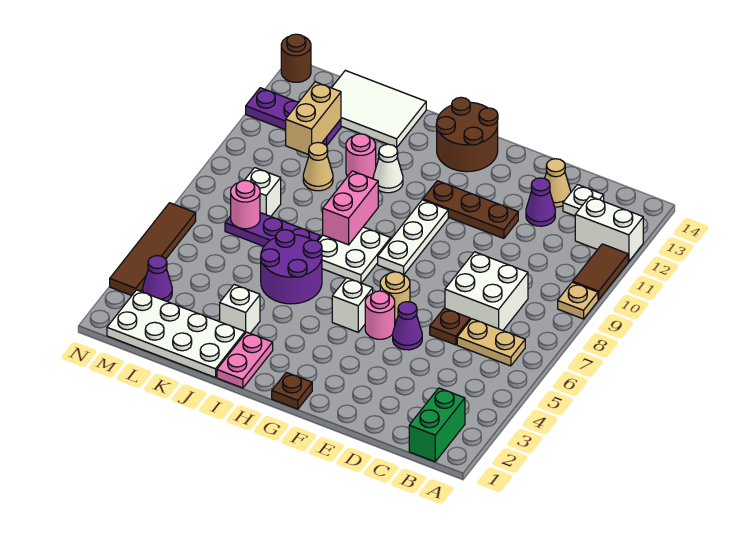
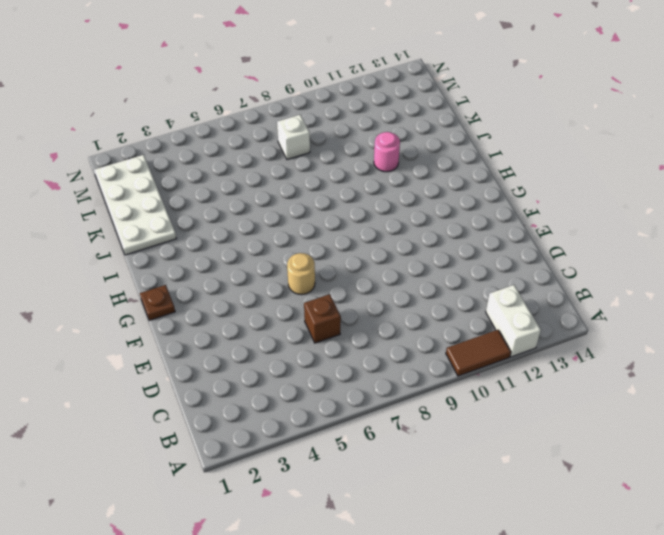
brown 1x1 brick [304,294,341,343] -> brown 1x1 plate [430,308,470,345]
none -> tan 1x1 plate [558,282,598,319]
none -> green 1x2 brick [409,388,465,462]
none -> tan 1x2 plate [457,319,525,366]
none -> white 2x2 brick [445,252,528,330]

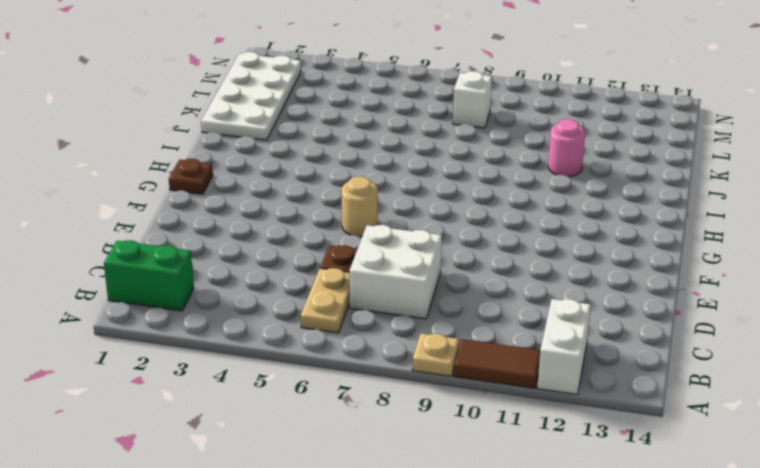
none -> white 1x1 plate [563,185,604,216]
none -> purple 1x1 cone [526,178,555,226]
none -> tan 1x1 cone [545,159,571,207]
none -> purple 1x1 cone [393,302,422,350]

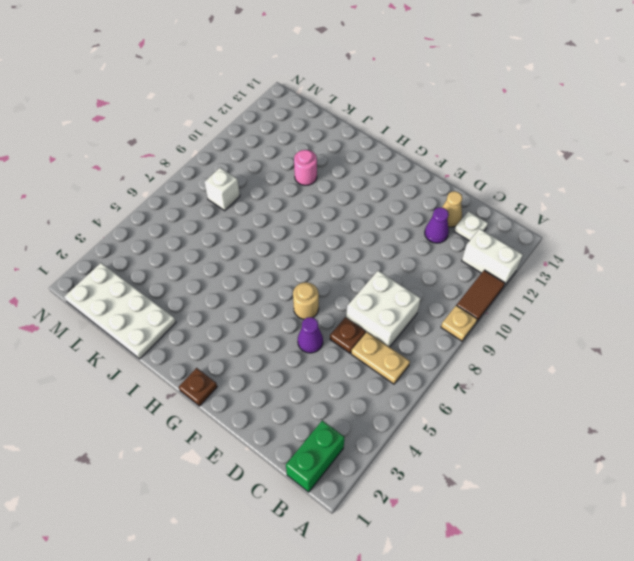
none -> brown 1x3 plate [423,181,518,238]
none -> pink 1x1 round brick [365,291,395,339]
none -> white 1x1 brick [332,278,373,332]
none -> white 1x3 plate [378,200,448,275]

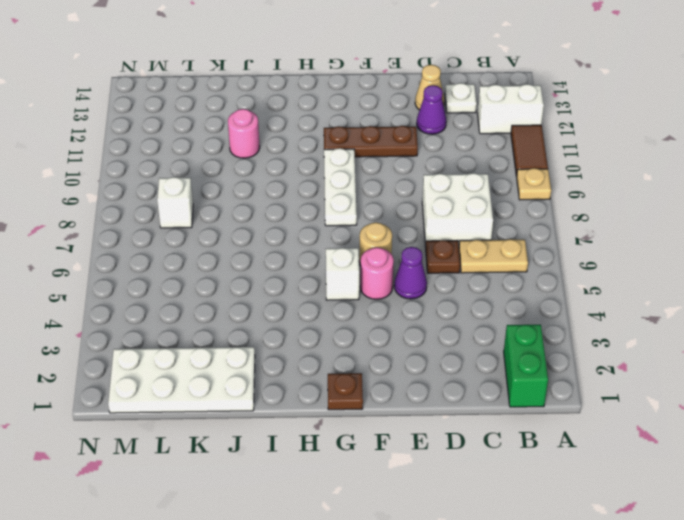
none -> brown 2x2 round brick [436,97,498,172]
none -> white 2x2 plate [318,227,391,283]
none -> pink 1x2 plate [217,332,273,388]
none -> purple 2x2 round brick [261,230,322,304]

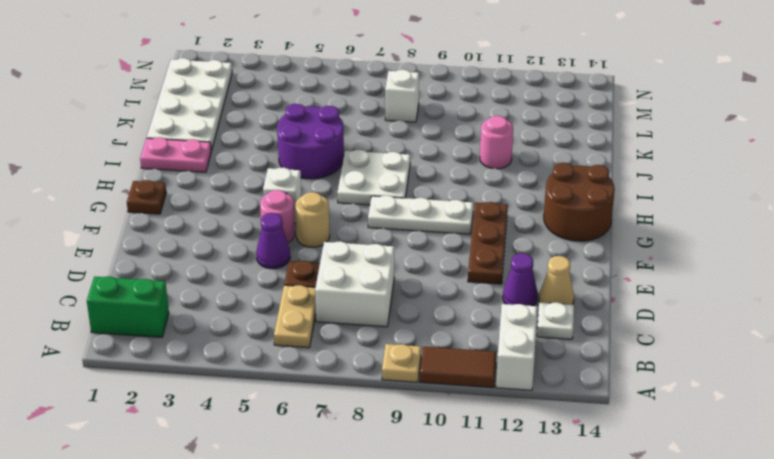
none -> white 1x1 cone [373,144,403,193]
none -> white 1x1 brick [220,285,260,333]
none -> purple 1x3 plate [225,213,321,246]
none -> white 2x3 tile [332,70,426,147]

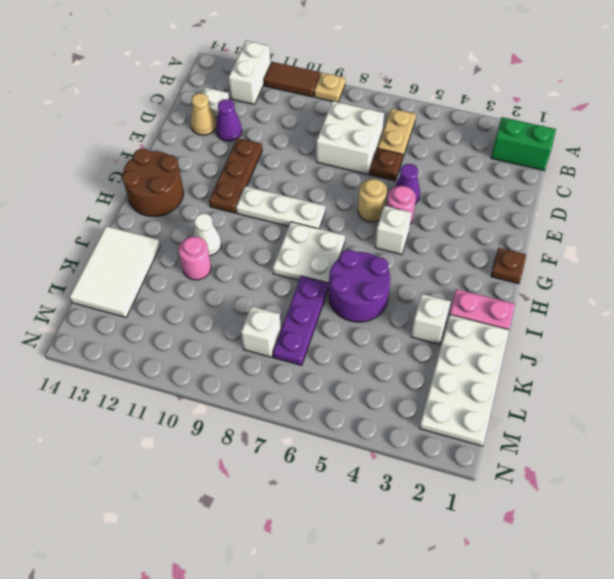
none -> tan 1x1 cone [303,143,333,191]
none -> purple 1x3 plate [246,88,341,146]
none -> purple 1x1 cone [143,256,172,301]
none -> brown 1x4 tile [110,203,196,295]

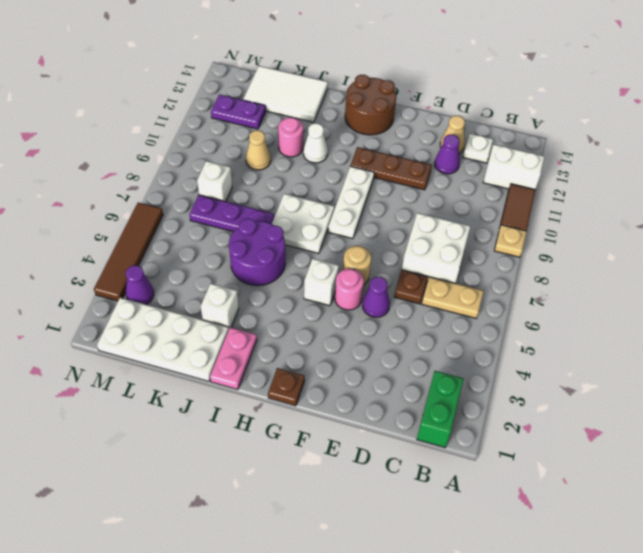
purple 1x2 plate [211,95,266,129] -> purple 1x3 plate [246,88,341,146]
none -> brown 1x1 round brick [281,34,311,82]
none -> pink 1x2 brick [323,171,378,245]
none -> pink 1x1 round brick [231,180,260,229]
none -> tan 1x2 brick [286,82,341,155]

